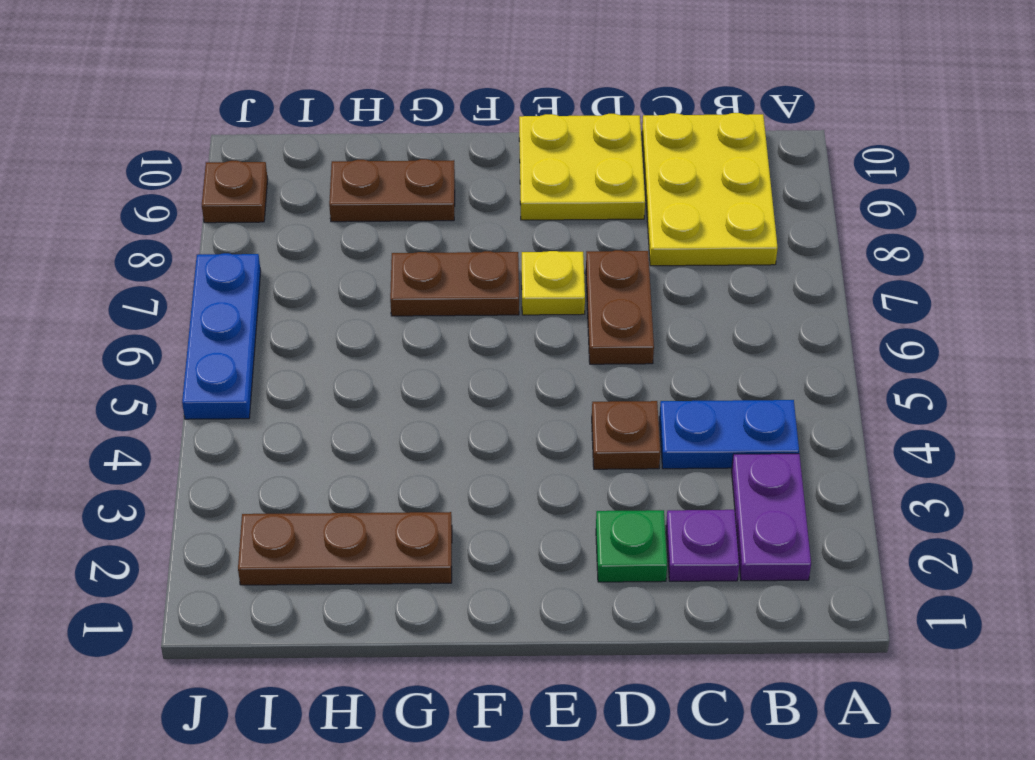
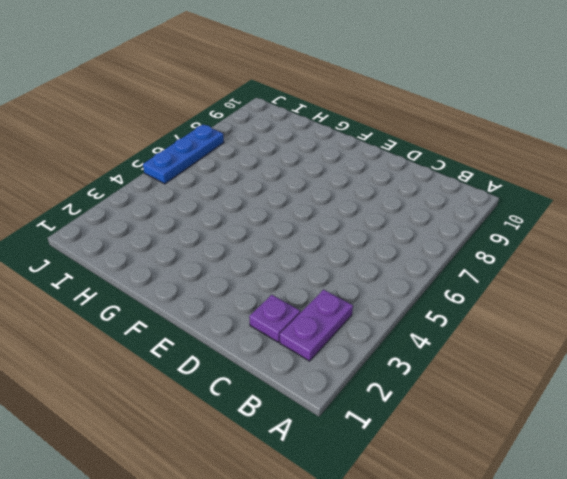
none -> blue 1x2 plate [659,400,799,469]
none -> yellow 2x3 plate [642,113,778,266]
none -> green 1x1 plate [596,510,667,582]

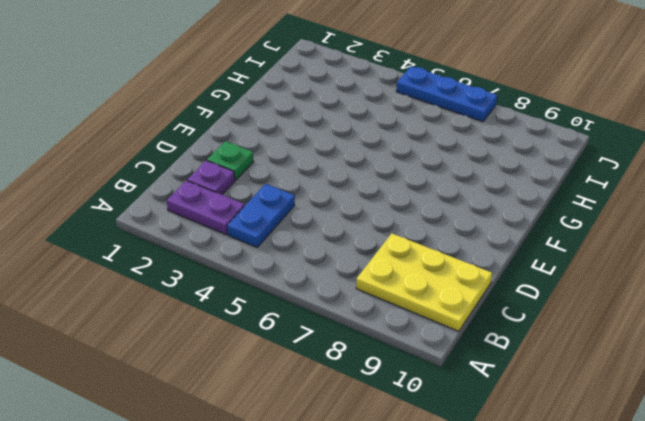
none -> brown 1x1 plate [592,401,660,469]
none -> brown 1x2 plate [586,250,654,364]
none -> yellow 2x2 plate [519,114,645,220]

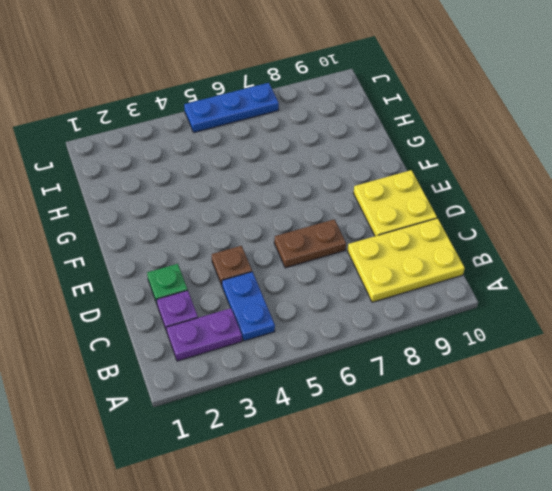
none -> yellow 1x1 plate [522,251,585,315]
none -> brown 1x2 plate [390,251,519,316]
none -> brown 1x3 plate [238,512,452,585]

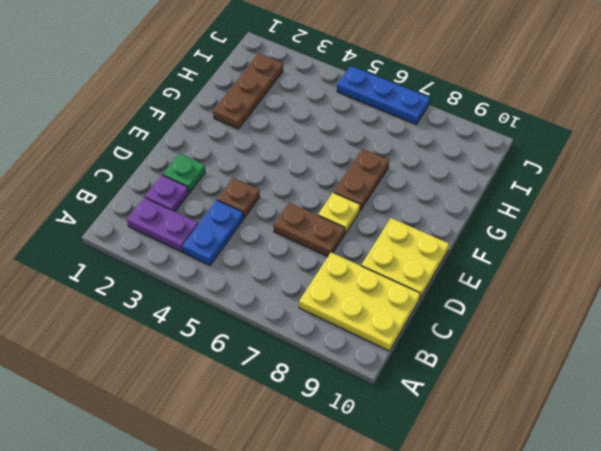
none -> brown 1x2 plate [329,159,455,222]
none -> brown 1x1 plate [202,161,268,223]

